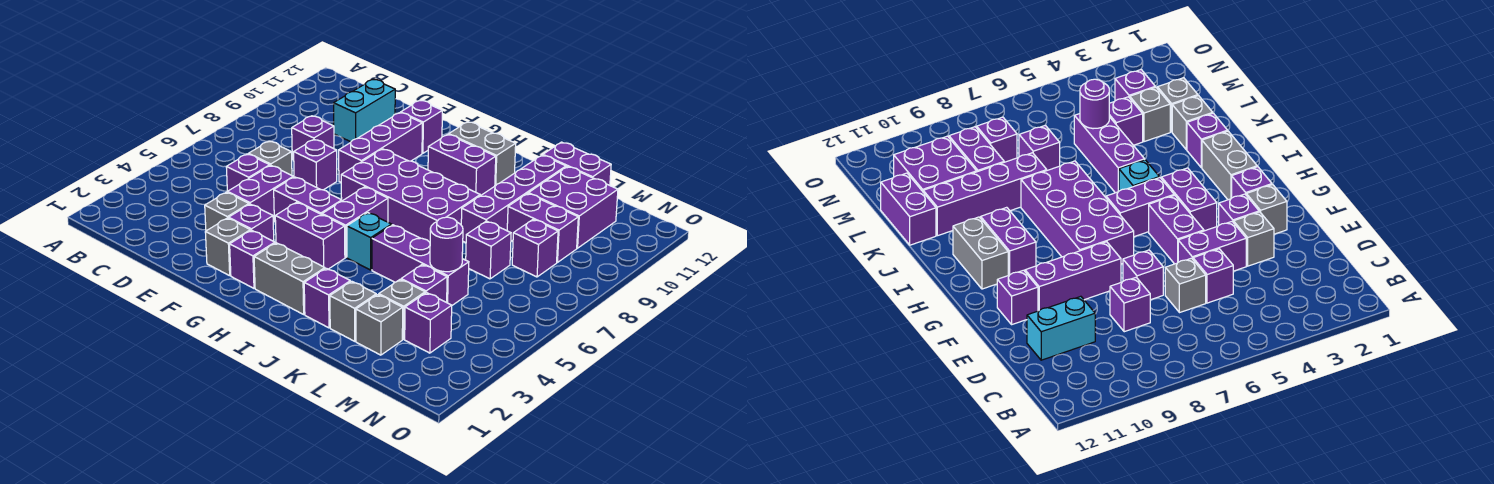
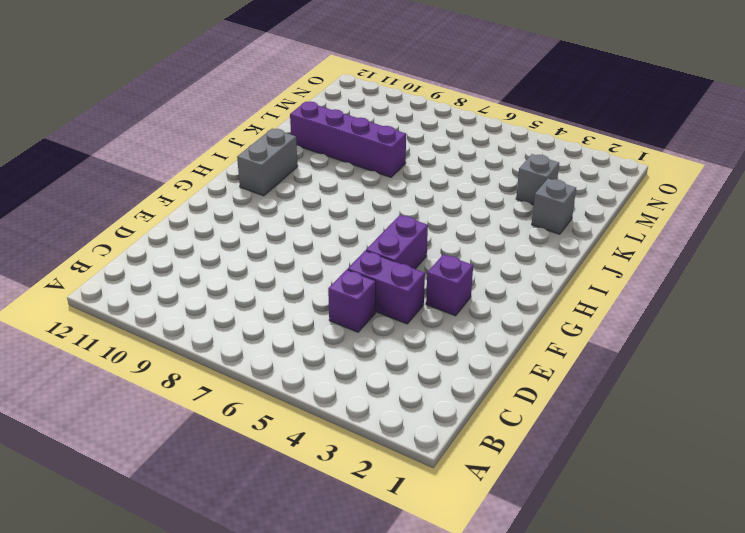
none -> grey 1x1 brick [249,141,292,175]
none -> purple 1x1 brick [292,116,334,160]
none -> cyan 1x2 brick [334,79,395,142]
none -> grey 1x1 brick [205,192,249,231]

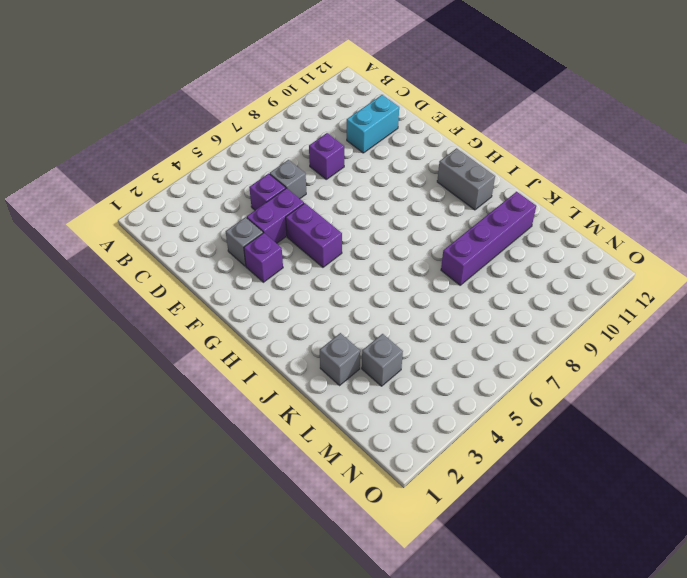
none -> purple 1x1 brick [294,140,337,190]
none -> grey 1x1 brick [205,218,250,276]
none -> purple 1x3 brick [339,113,422,182]
none -> purple 1x1 brick [400,101,442,153]

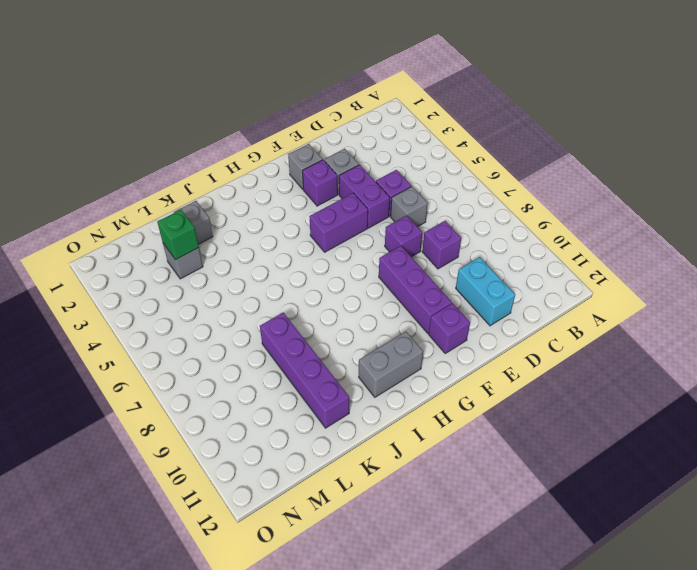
green 1x1 brick [157,210,199,260] -> none
none -> purple 1x1 brick [230,230,275,288]
none -> purple 1x2 brick [275,202,345,269]
none -> purple 2x4 brick [341,149,480,242]
none -> grey 1x2 brick [254,243,325,314]

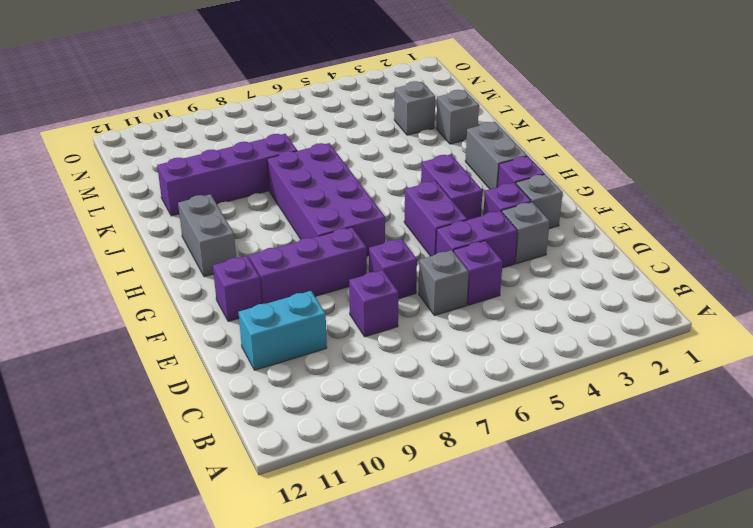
none -> purple 1x2 brick [322,187,388,257]
none -> purple 1x2 brick [428,134,496,196]
none -> cyan 1x1 brick [347,213,392,270]
none -> purple 1x1 brick [304,268,350,328]

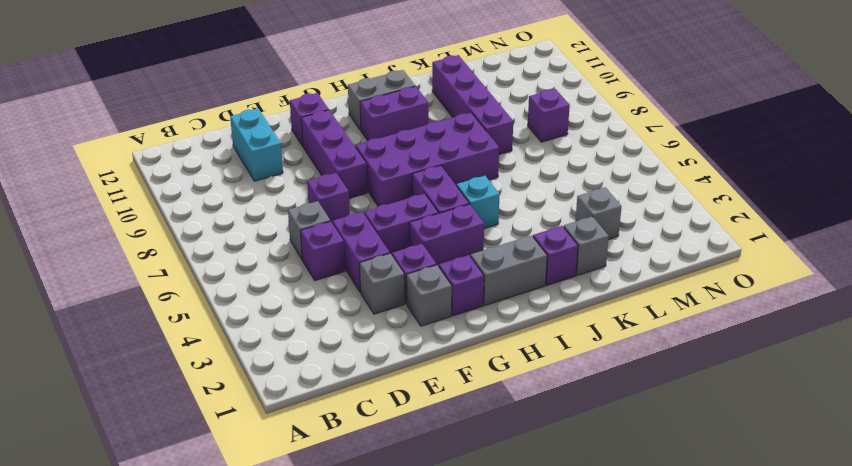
none -> purple 1x1 brick [292,116,334,160]
none -> purple 1x3 brick [372,225,469,305]
none -> purple 1x2 brick [543,142,611,185]
none -> grey 1x1 brick [356,295,403,355]

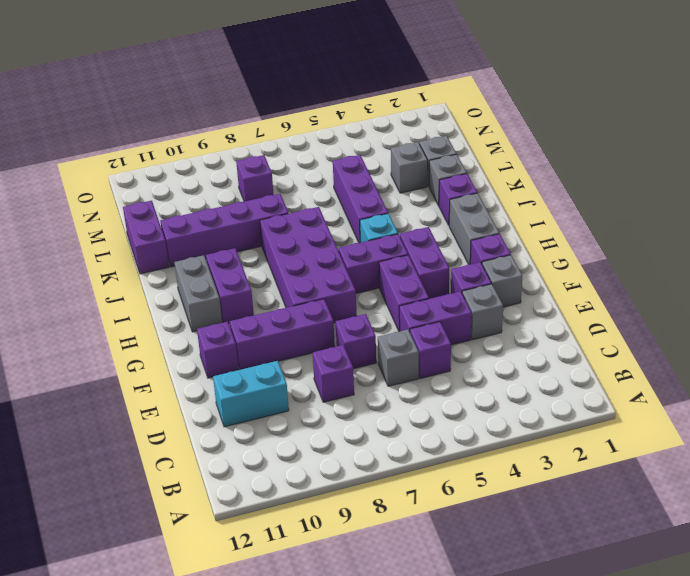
none -> purple 1x1 brick [401,264,447,302]
none -> purple 1x1 brick [466,221,511,279]
none -> purple 1x2 brick [507,193,578,262]
none -> purple 2x2 brick [528,167,618,248]

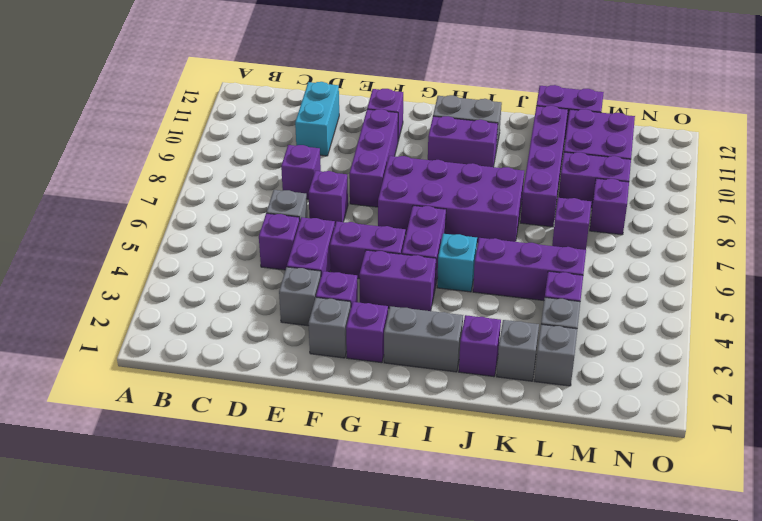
none -> purple 1x1 brick [405,293,452,353]
none -> purple 1x1 round brick [430,217,463,272]

